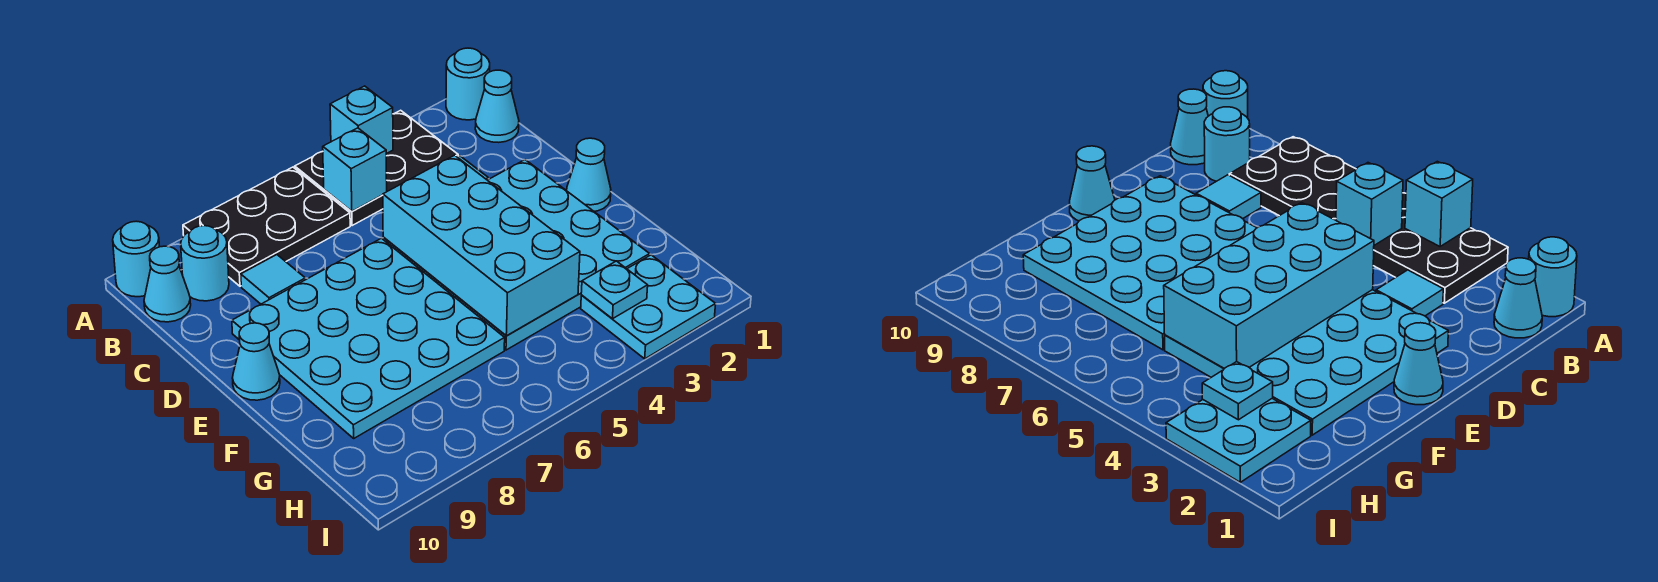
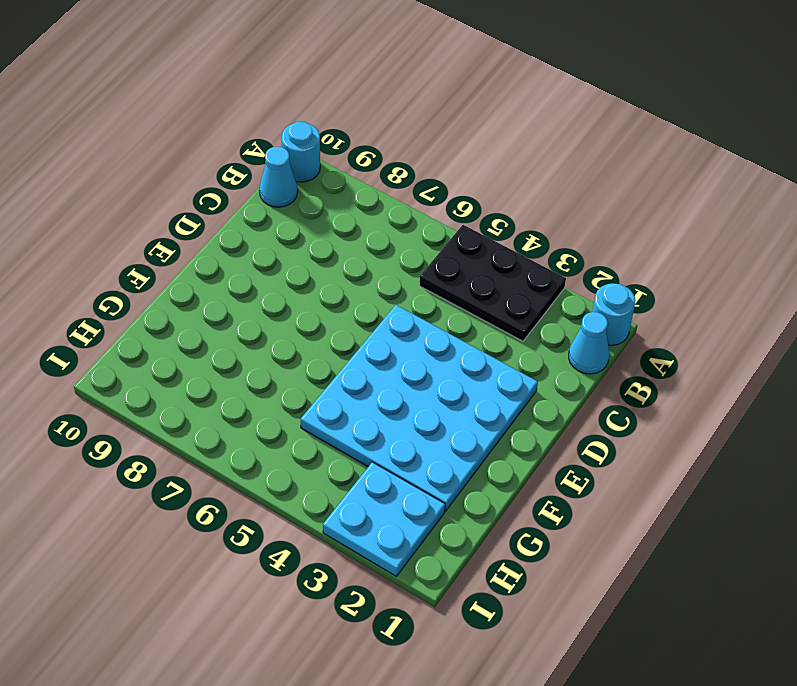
none -> black 2x3 plate [183,167,350,286]
none -> cyan 1x1 round brick [181,226,229,301]
none -> cyan 1x1 tile [1376,270,1443,316]

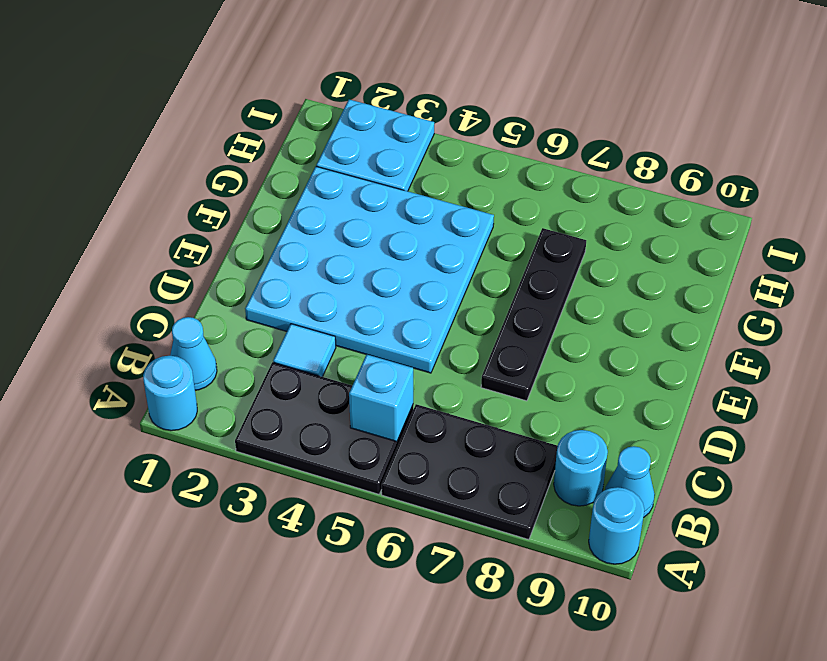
black 1x4 plate [481,228,586,401] -> cyan 4x4 plate [232,238,505,438]
none -> cyan 1x1 tile [241,255,305,304]
none -> cyan 1x1 cone [567,138,611,211]
none -> cyan 1x1 cone [233,323,280,400]

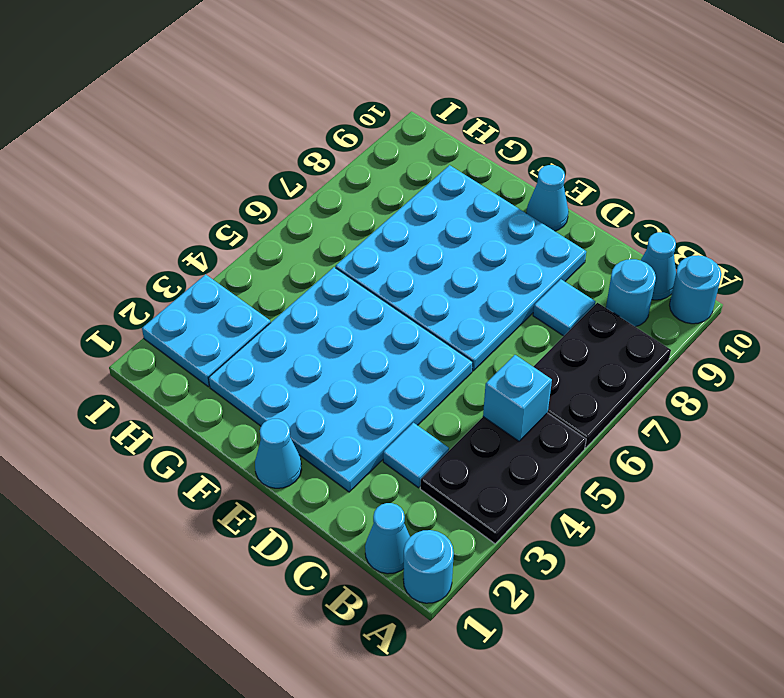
none -> cyan 1x1 brick [330,86,393,154]
none -> cyan 2x4 brick [383,155,580,336]
none -> cyan 1x1 plate [581,261,648,319]

